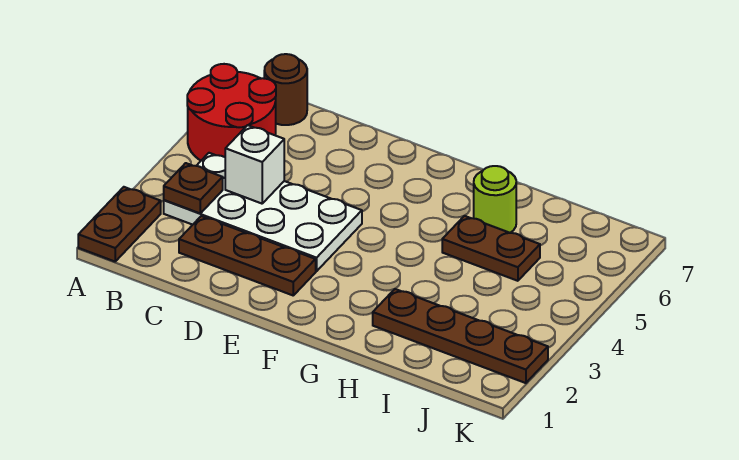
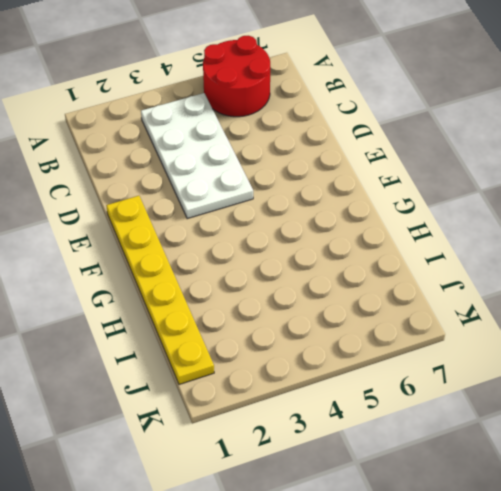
yellow 1x6 plate [106,196,214,384] -> none
none -> brown 1x2 plate [78,187,161,261]
none -> brown 1x1 round brick [264,54,307,125]

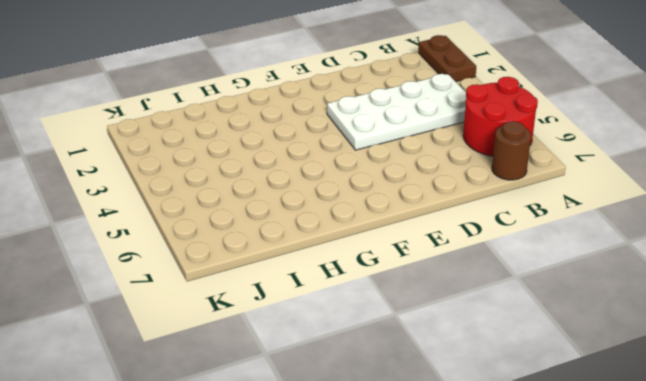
none -> brown 1x3 plate [179,216,316,295]
none -> brown 1x4 plate [373,289,548,383]

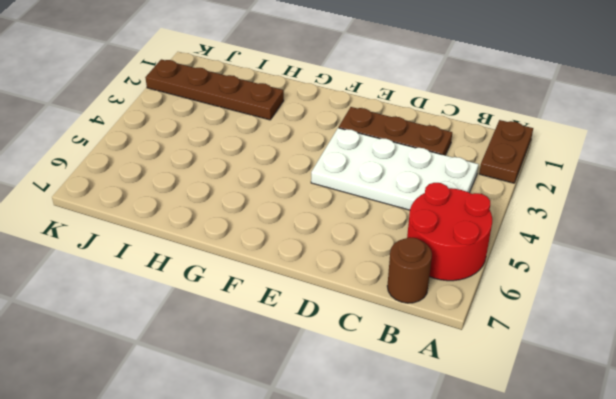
none -> brown 1x2 plate [442,216,540,281]
none -> lime 1x1 round brick [474,166,516,233]

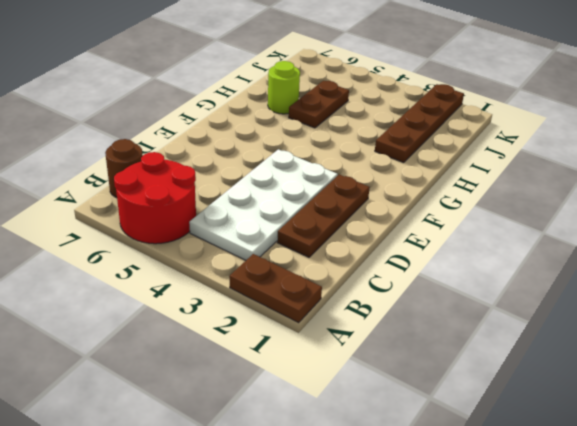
none -> brown 1x1 plate [164,163,223,213]
none -> white 1x1 brick [225,125,284,204]

